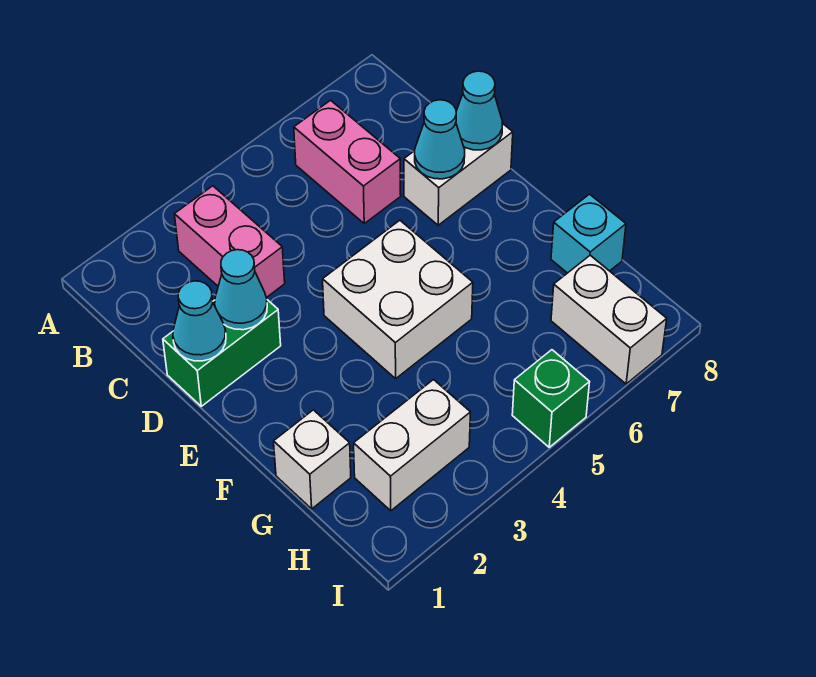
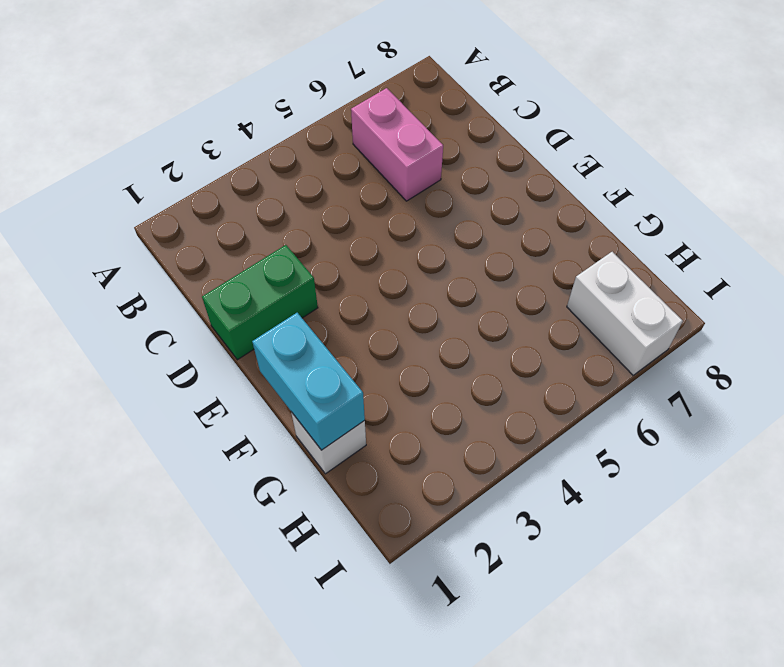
cyan 1x2 brick [252,313,365,450] -> none
none -> pink 1x2 brick [175,186,285,298]
none -> white 1x2 brick [404,123,513,225]
none -> white 2x2 brick [323,220,473,379]

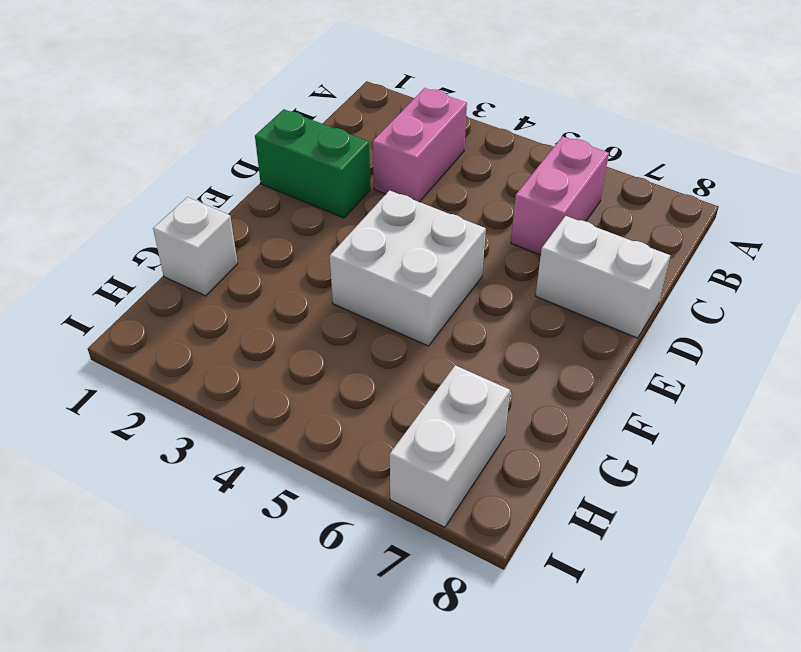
none -> cyan 1x1 brick [551,194,626,273]
none -> white 1x2 brick [354,380,471,511]
none -> green 1x1 brick [512,350,590,447]

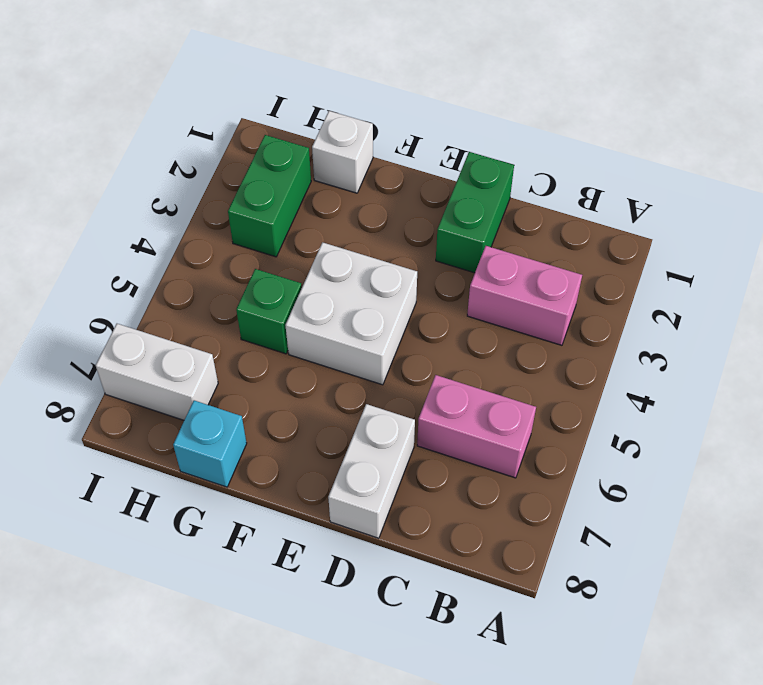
green 1x1 brick [236,269,302,354] -> green 1x1 brick moved to [512,350,590,447]
green 1x2 brick [228,135,311,257] -> white 1x2 brick [354,380,471,511]
none -> cyan 1x1 cone [173,281,226,361]
none -> cyan 1x1 cone [215,250,267,330]
none -> cyan 1x1 cone [415,100,465,179]

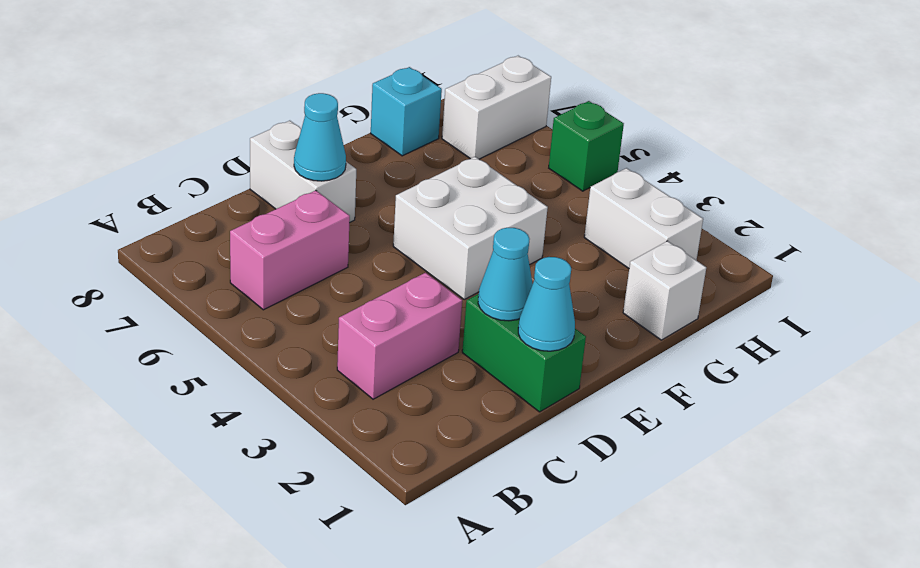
none -> cyan 1x1 cone [456,71,503,150]

